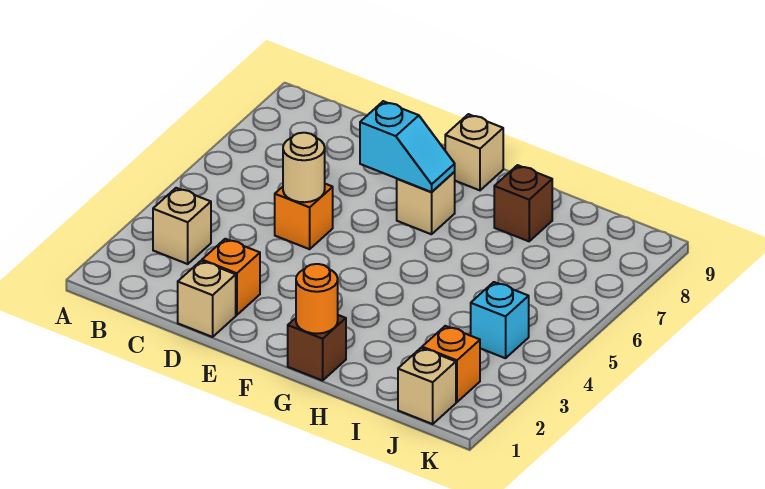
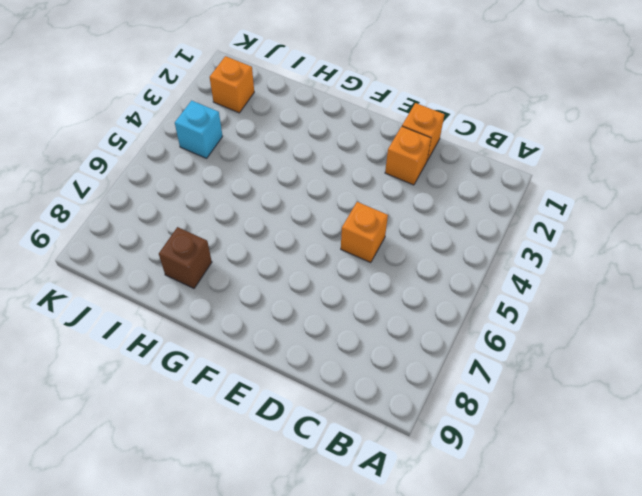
orange 1x1 brick [402,103,444,161] -> tan 1x1 brick [178,261,236,337]
none -> tan 1x1 brick [153,188,211,264]
none -> tan 1x1 brick [397,172,455,234]
none -> tan 1x1 brick [445,114,503,190]

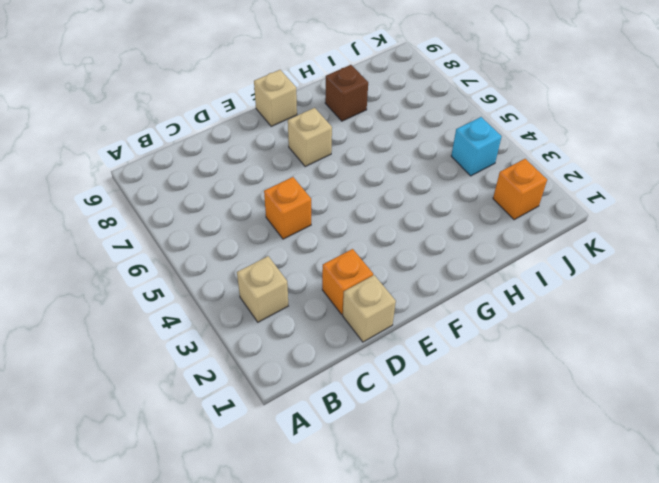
none -> brown 1x1 brick [288,315,346,380]
none -> tan 1x1 brick [398,348,456,424]
none -> tan 1x1 round brick [283,133,325,202]

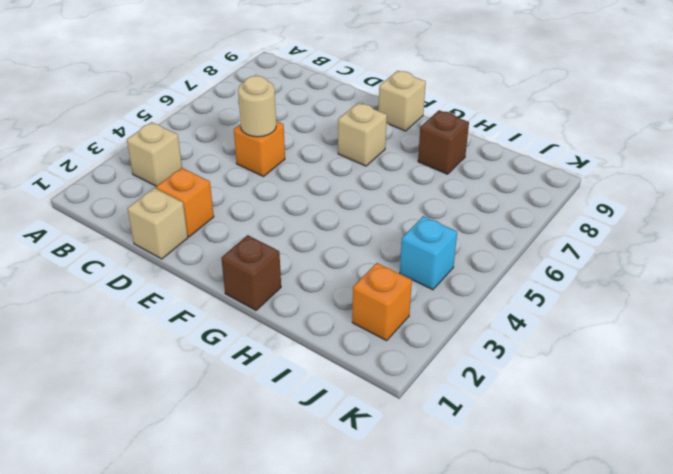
none -> tan 1x1 brick [398,348,456,424]
none -> cyan 1x2 slope [360,101,455,192]
none -> orange 1x1 round brick [296,264,338,334]

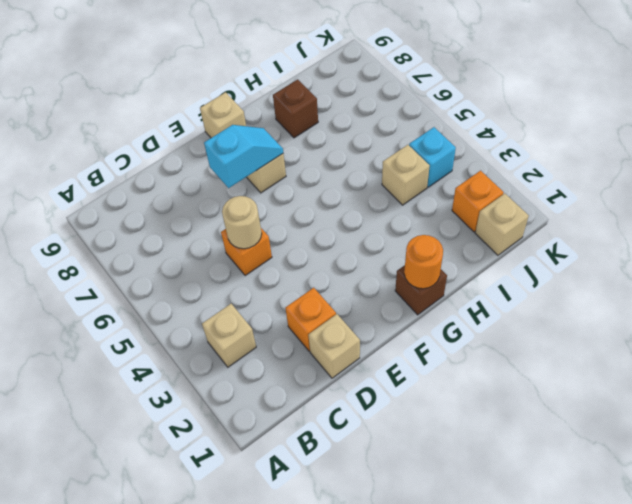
tan 1x1 brick [382,145,430,205] -> none

